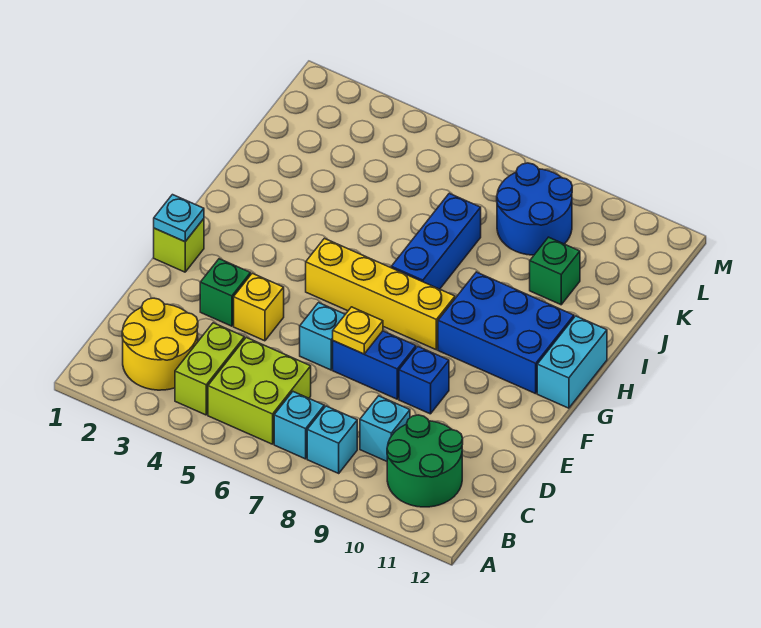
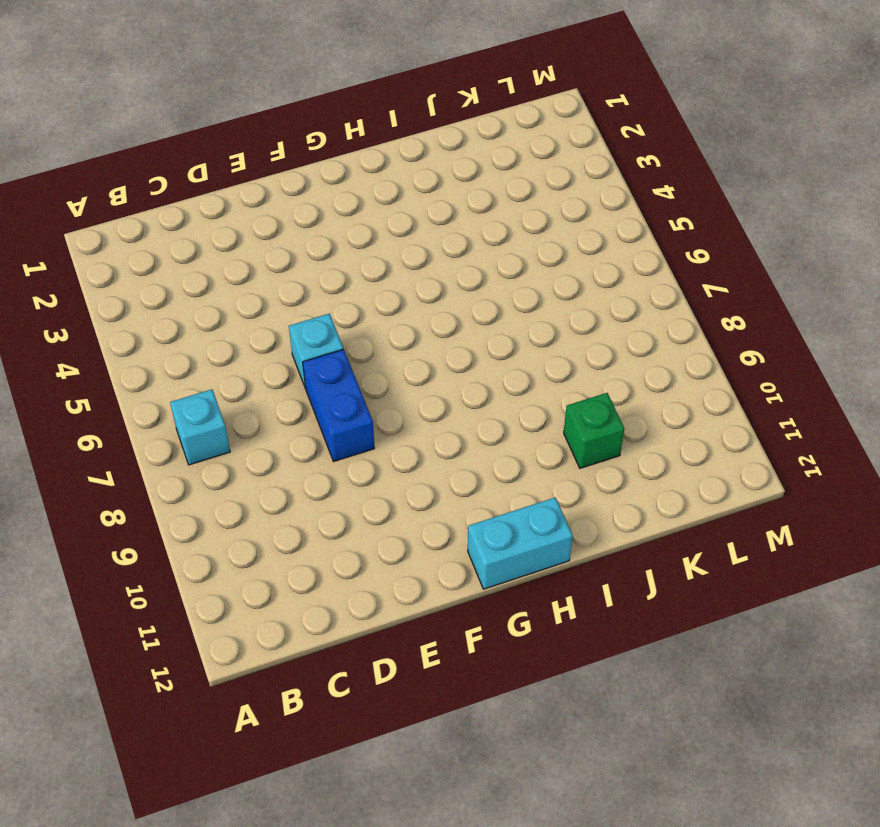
none -> yellow 2x2 round brick [122,298,198,390]
none -> lime 1x2 brick [175,323,245,415]
none -> lime 2x2 brick [208,337,311,444]

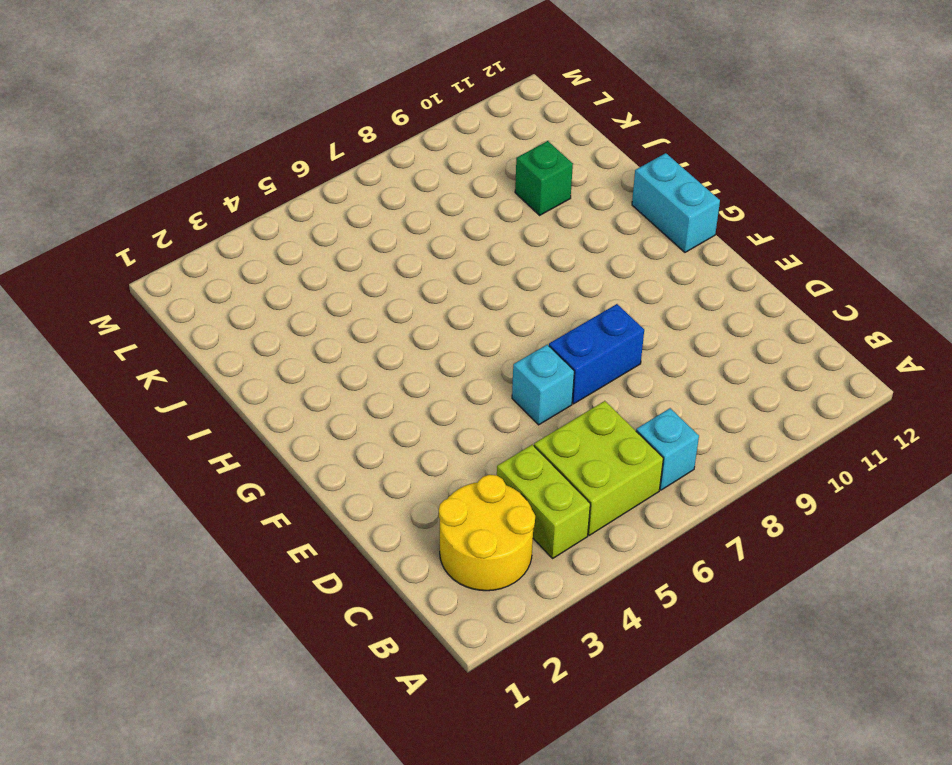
none -> cyan 1x1 brick [307,406,357,473]
none -> green 2x2 round brick [387,415,463,507]
none -> cyan 1x1 brick [360,396,410,461]

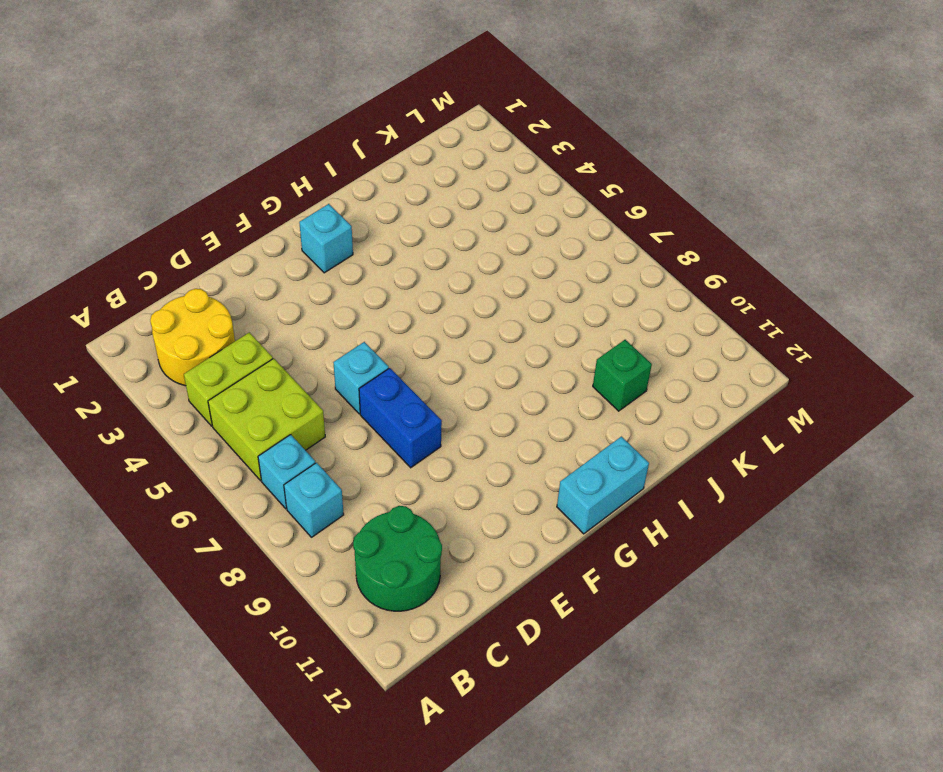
cyan 1x1 brick [299,204,353,273] -> cyan 1x1 brick moved to [360,396,410,461]
none -> green 1x1 brick [200,259,251,326]
none -> yellow 1x1 brick [234,273,284,341]
none -> blue 1x1 brick [399,346,449,414]

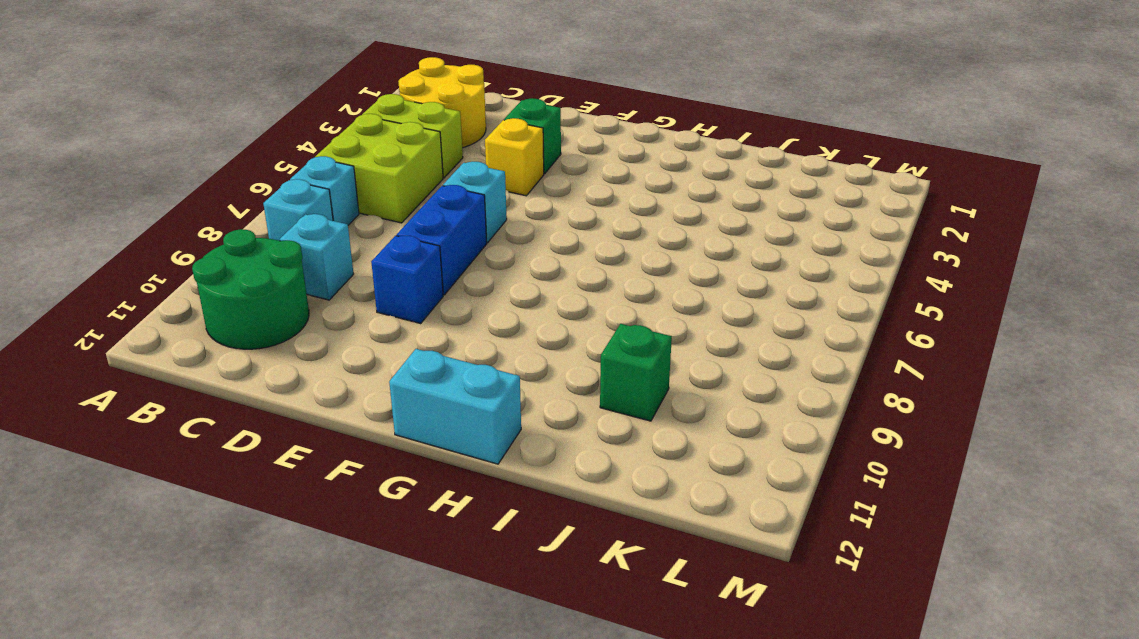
none -> lime 1x1 brick [154,219,204,272]
none -> yellow 1x4 brick [306,238,455,350]
none -> blue 2x3 brick [438,272,574,394]

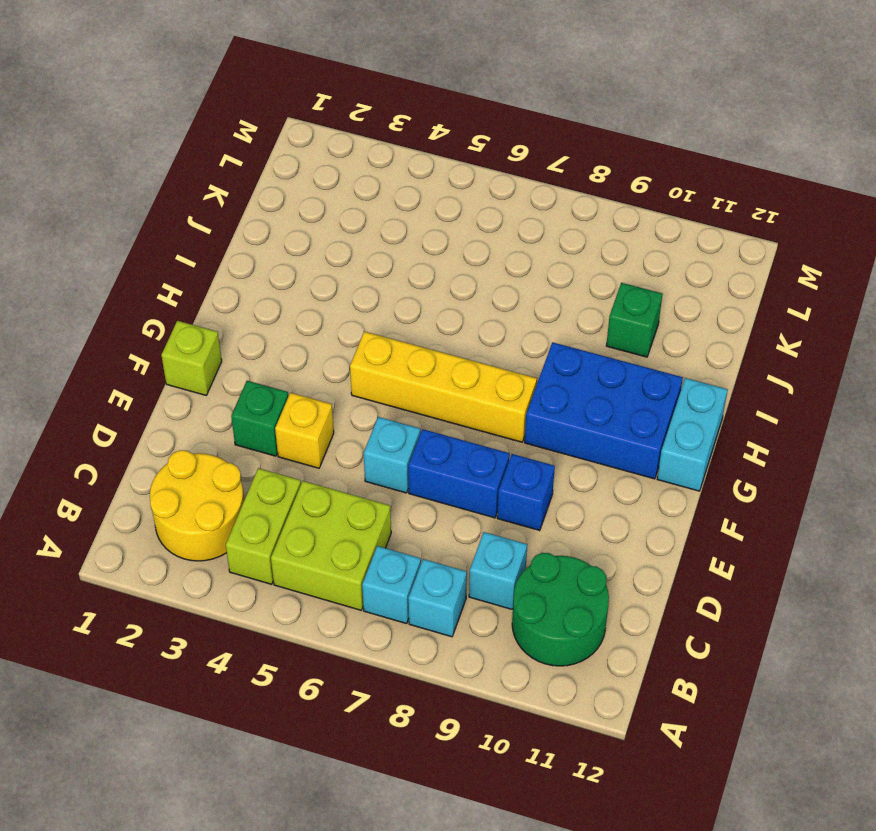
none -> blue 1x3 brick [391,193,481,289]
none -> blue 2x2 round brick [497,163,572,255]
none -> yellow 1x1 plate [333,307,383,354]

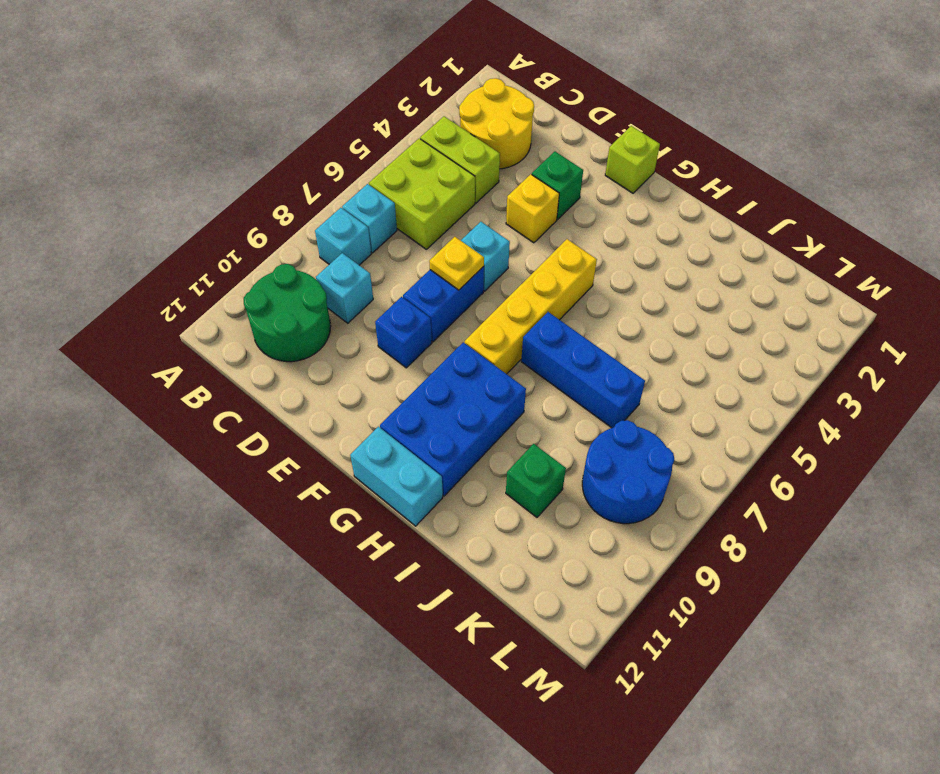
none -> cyan 1x1 plate [154,195,204,242]

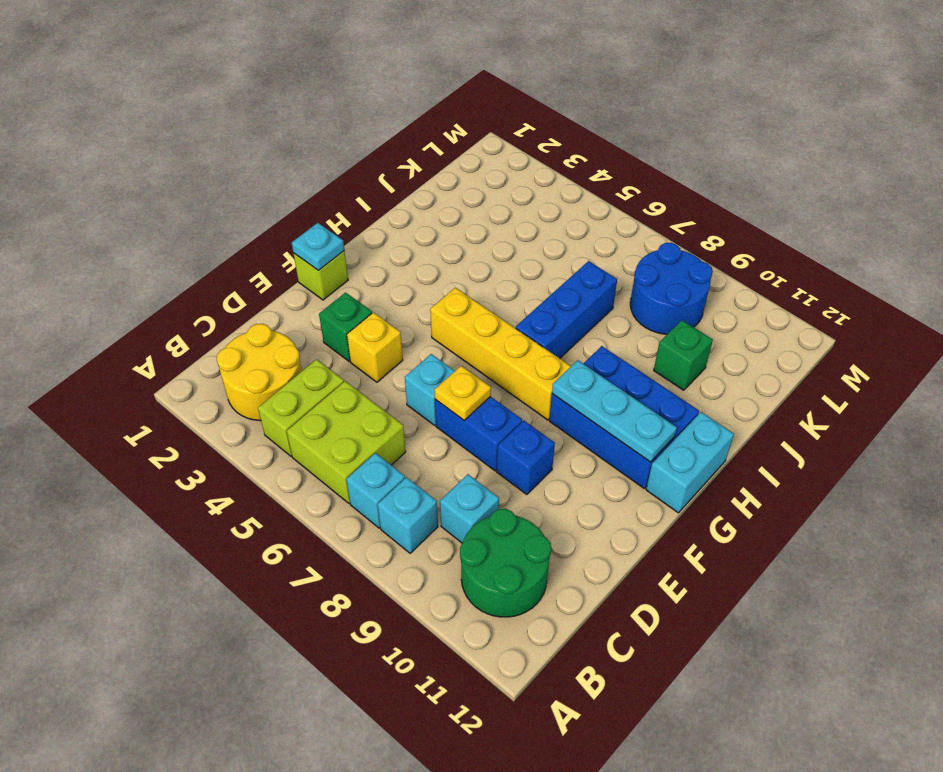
cyan 1x3 plate [552,360,677,462] -> none

